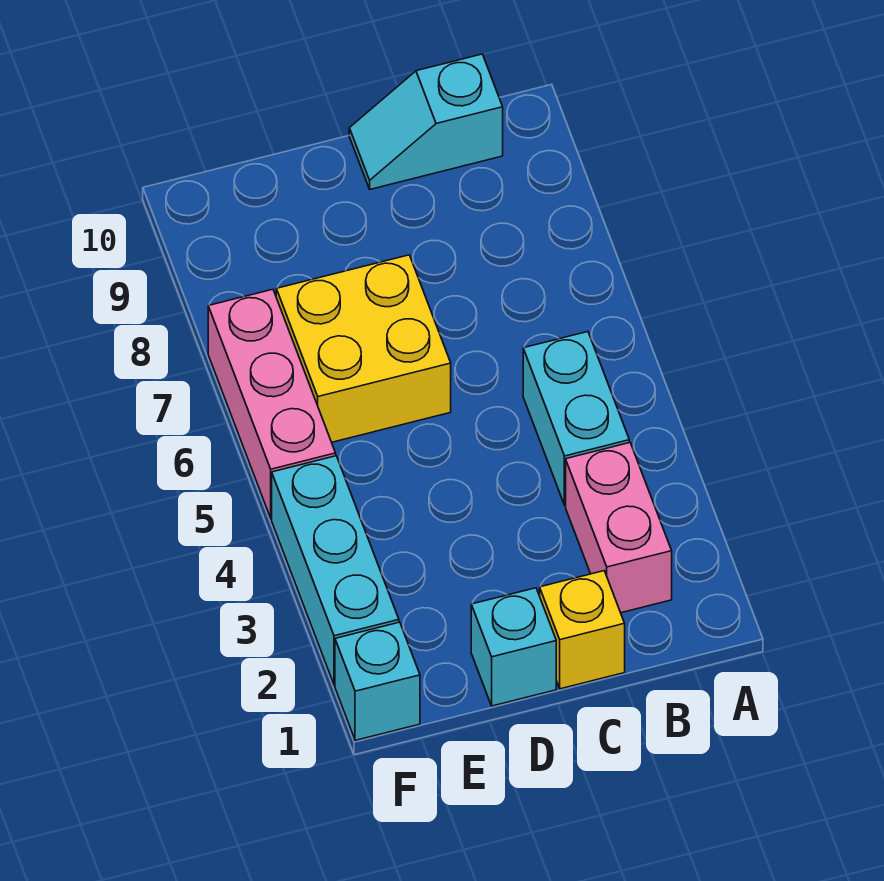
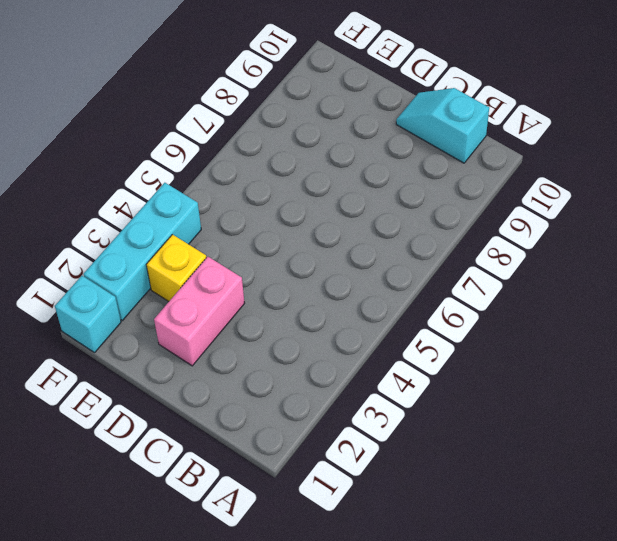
pink 1x2 brick [154,257,245,366] -> pink 1x2 brick moved to [566,443,672,613]
yellow 1x1 brick [146,235,206,301] -> yellow 1x1 brick moved to [540,571,625,689]
none -> cyan 1x2 brick [523,332,629,505]
none -> cyan 1x1 brick [471,588,556,706]

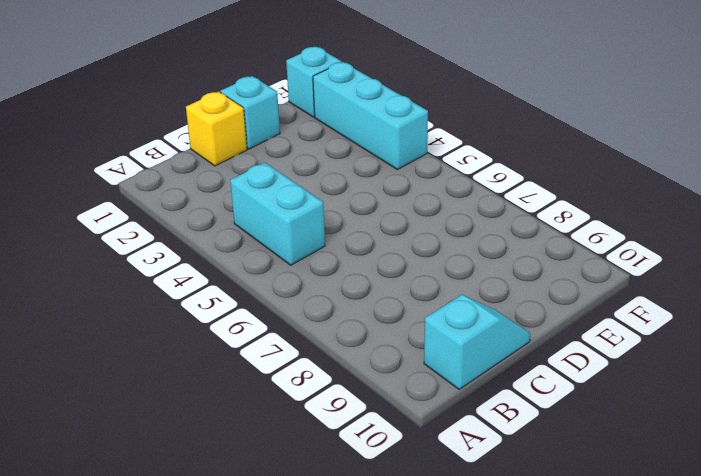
none -> pink 1x2 brick [566,443,672,613]
none -> yellow 2x2 brick [276,255,451,442]

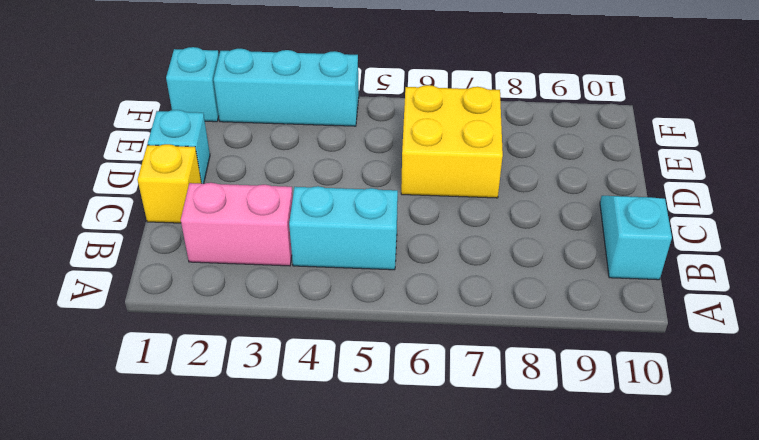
none -> pink 1x3 brick [208,289,336,518]

